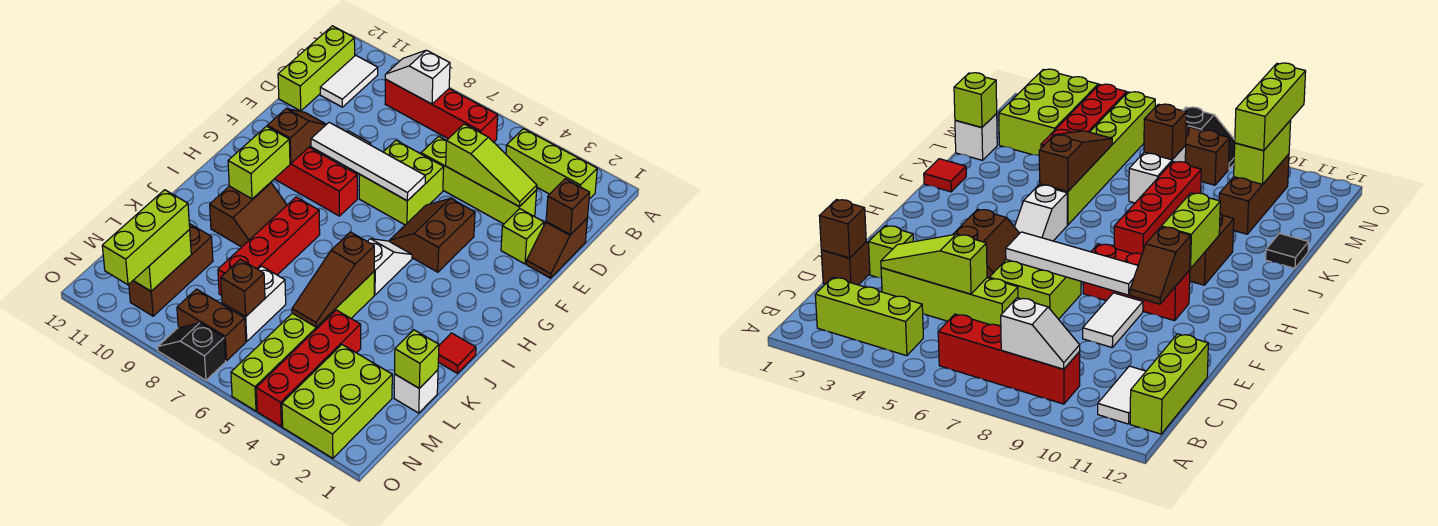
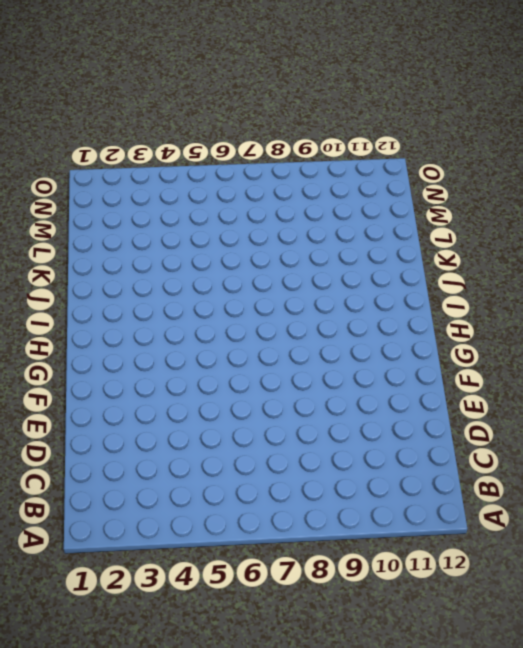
none -> lime 1x3 brick [506,129,597,199]
none -> red 1x4 brick [385,79,498,142]
none -> white 1x2 tile [320,55,378,107]
none -> lime 1x3 brick [278,26,355,111]

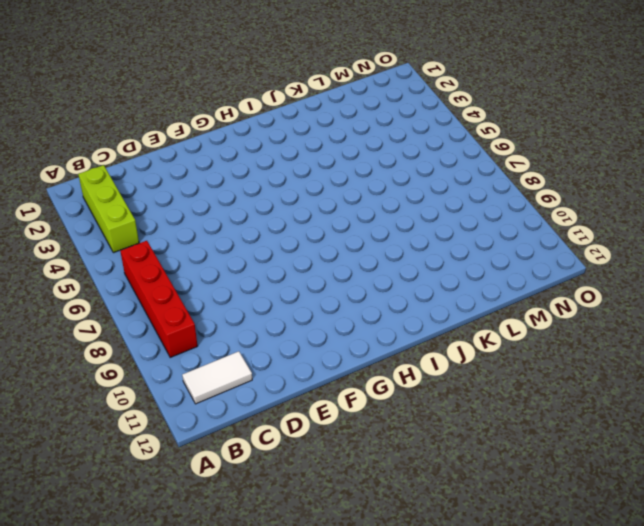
none -> lime 1x3 brick [278,26,355,111]
none -> brown 1x2 slope [526,219,587,278]
none -> lime 1x4 brick [421,136,537,224]
none -> lime 1x1 brick [501,209,544,264]

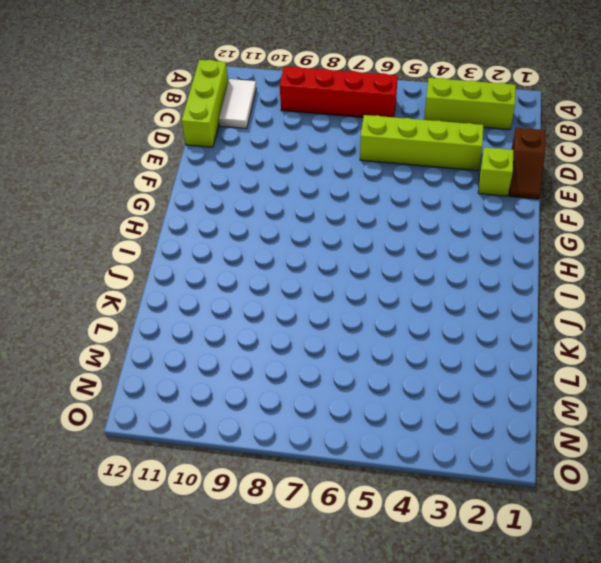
none -> lime 2x2 brick [359,140,444,225]
none -> white 1x2 tile [1083,293,1143,347]
none -> brown 2x2 slope [389,198,475,272]
none -> red 1x3 brick [275,148,357,216]

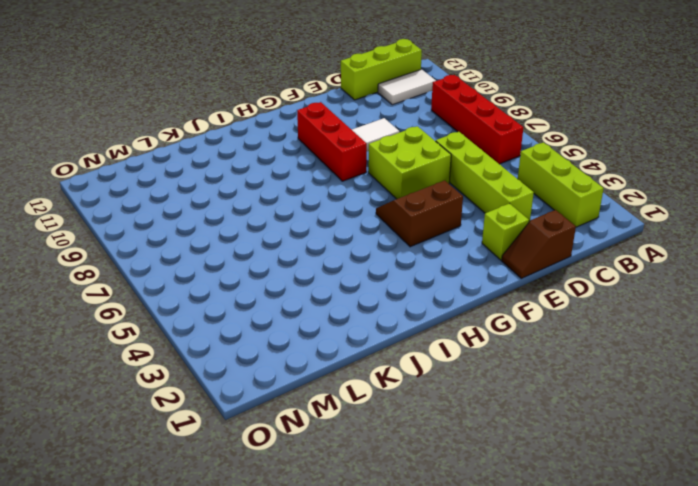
none -> white 1x2 slope [367,239,412,295]
none -> red 1x4 brick [218,197,320,295]
none -> brown 2x2 slope [210,182,287,247]
none -> red 1x1 tile [438,333,476,373]

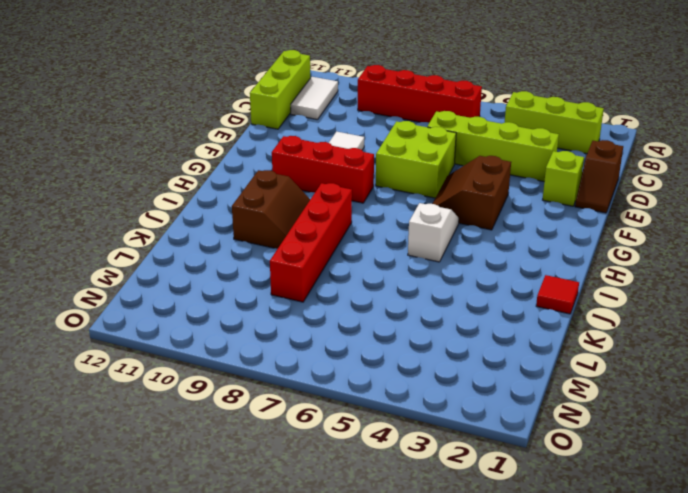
none -> lime 1x6 brick [231,272,374,411]
none -> black 1x1 tile [1266,233,1309,268]
none -> white 1x1 brick [394,370,438,413]
none -> red 1x4 brick [256,310,361,427]

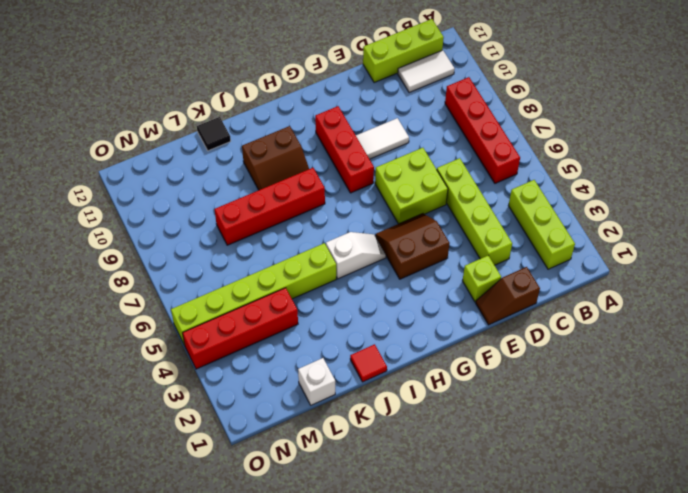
none -> white 1x2 brick [222,266,286,341]
none -> brown 1x3 brick [129,224,213,316]
none -> lime 2x3 brick [282,345,392,458]
none -> brown 1x2 brick [177,289,246,361]

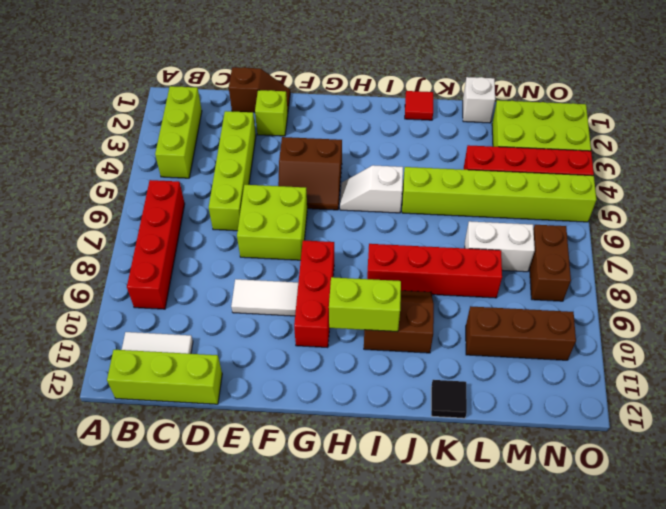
none -> black 1x2 slope [158,323,226,380]
none -> white 1x2 slope [385,50,450,104]
none -> brown 1x1 brick [546,179,590,235]
none -> lime 1x3 slope [446,124,537,207]

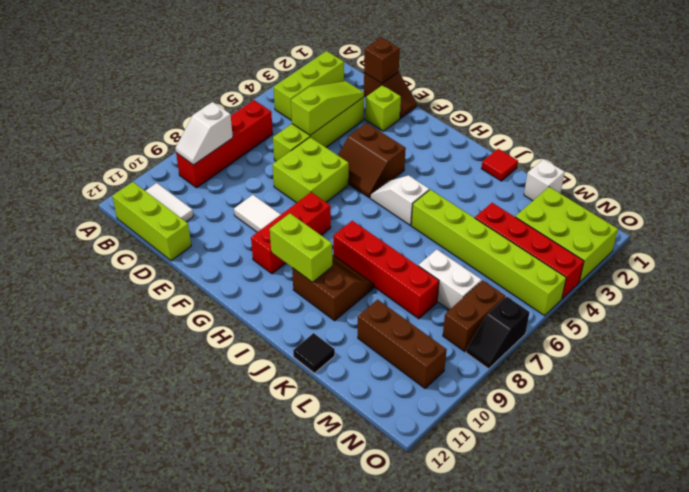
none -> white 1x4 tile [311,122,425,201]
none -> brown 1x2 slope [267,109,326,164]
none -> brown 1x3 slope [292,232,374,327]
none -> lime 1x1 brick [395,330,439,388]

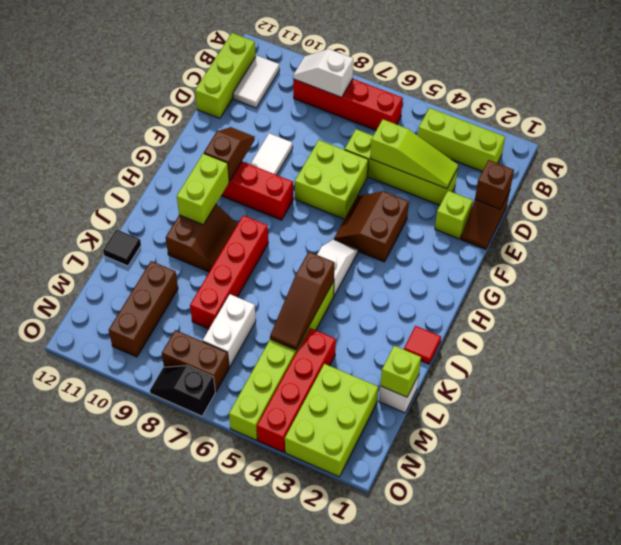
none -> white 1x4 tile [311,122,425,201]
none -> brown 1x1 brick [221,259,265,317]
none -> lime 1x2 brick [133,230,191,291]
none -> lime 1x3 brick [102,190,190,285]

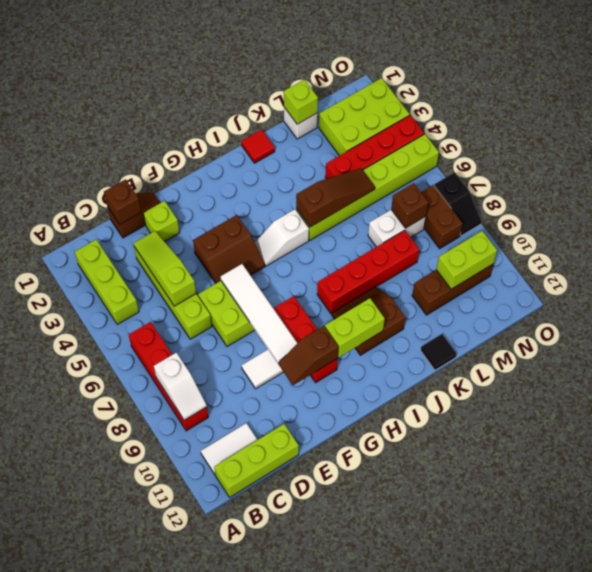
none -> lime 1x3 brick [102,190,190,285]

